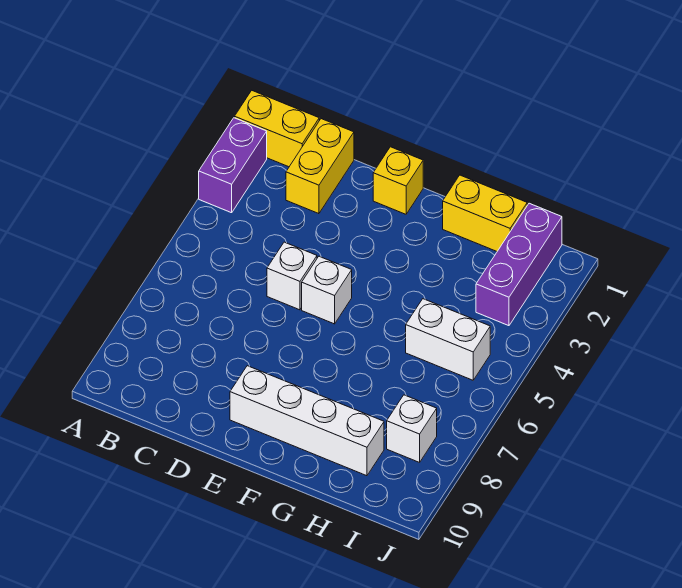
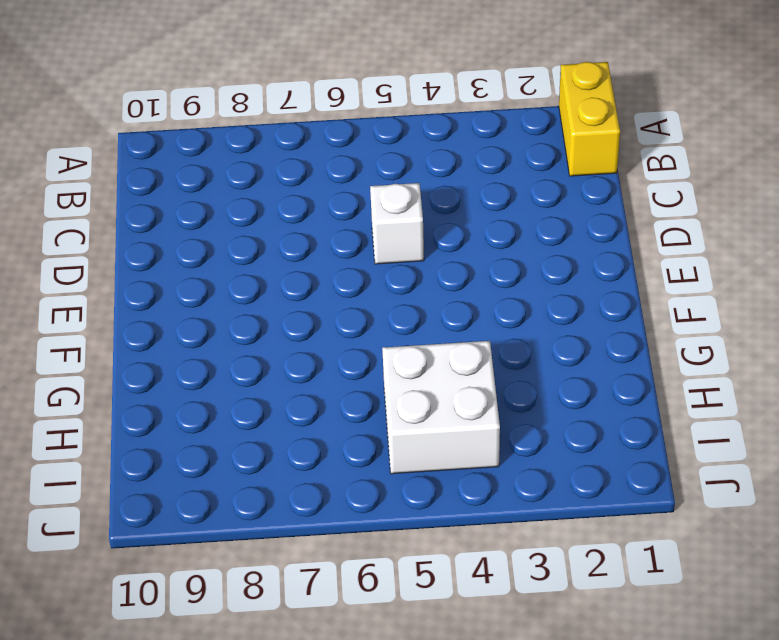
white 2x2 brick [382,341,500,474] -> white 1x2 brick [406,299,490,380]
none -> purple 1x2 brick [199,118,267,213]
none -> yellow 1x2 brick [286,119,354,214]

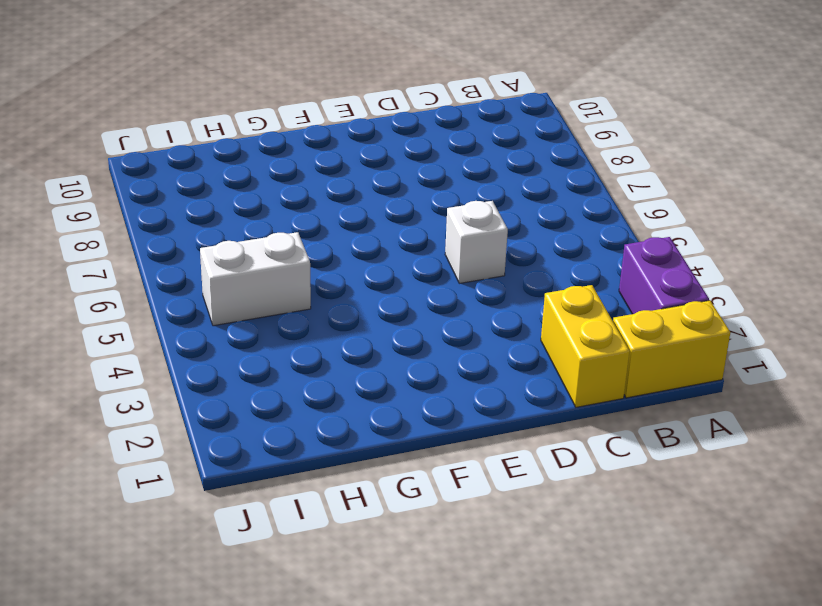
none -> yellow 1x1 brick [373,147,423,214]
none -> white 1x1 brick [302,256,352,324]

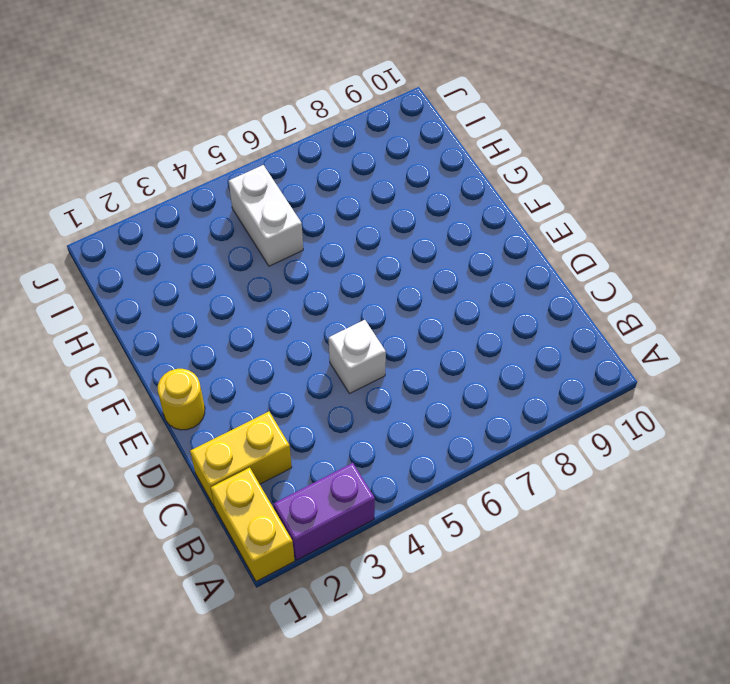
yellow 1x1 round brick [158,369,205,430] -> yellow 1x1 brick [373,147,423,214]
none -> white 1x1 brick [302,256,352,324]
none -> white 1x4 brick [230,366,384,476]

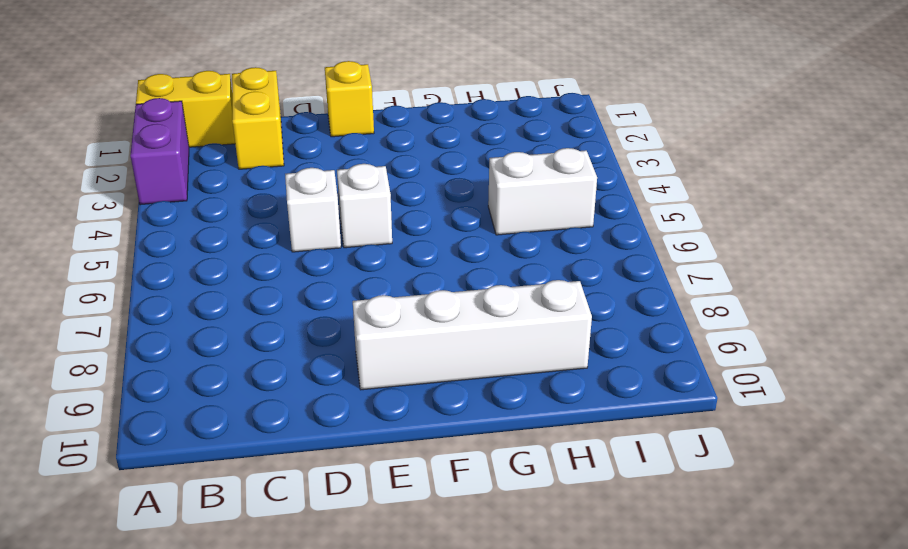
none -> yellow 1x2 brick [443,175,527,251]
none -> purple 1x3 brick [476,203,562,326]

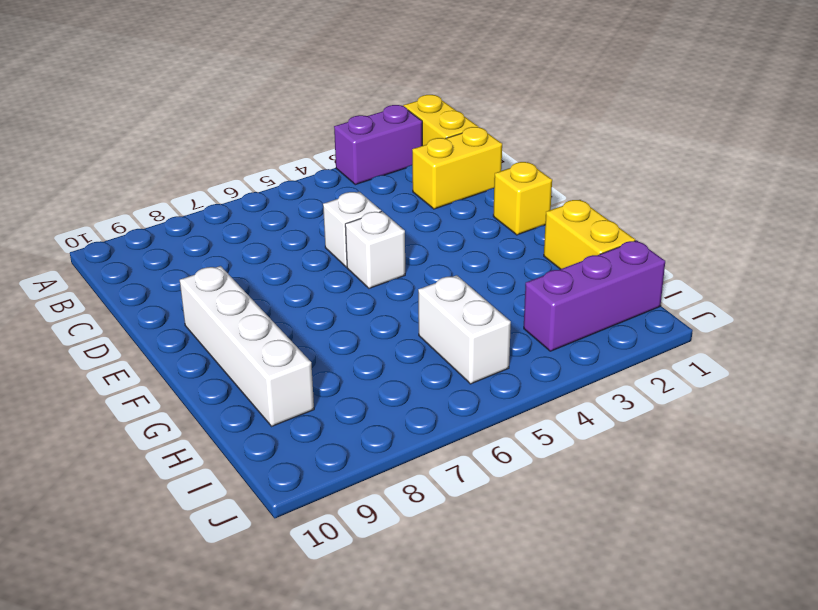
none -> white 1x1 brick [387,395,437,462]

